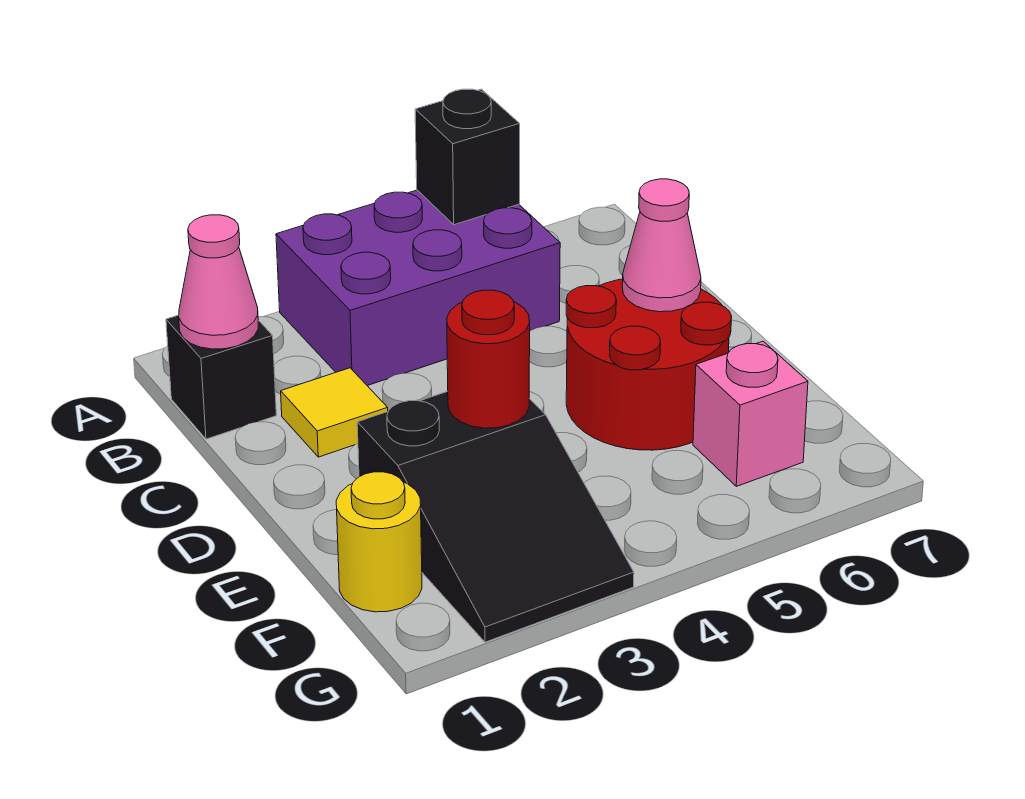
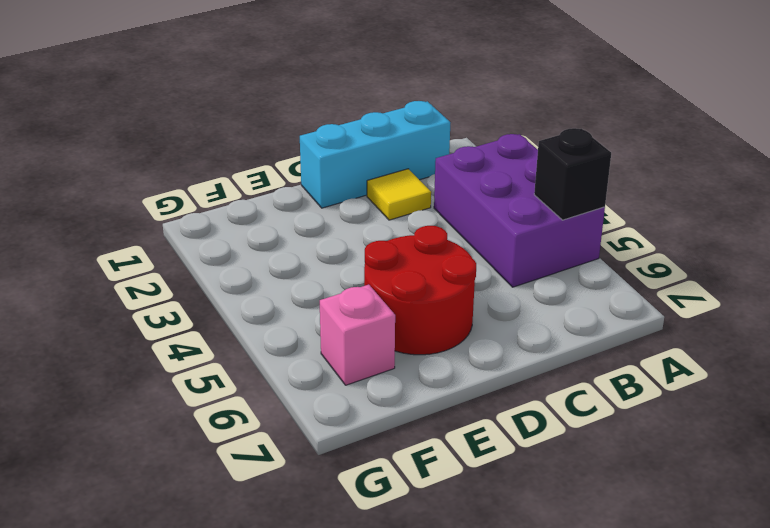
cyan 1x3 brick [300,101,450,208] -> black 1x1 brick [166,315,276,439]
none -> black 2x3 slope [357,391,634,642]
none -> yellow 1x1 round brick [336,472,422,612]

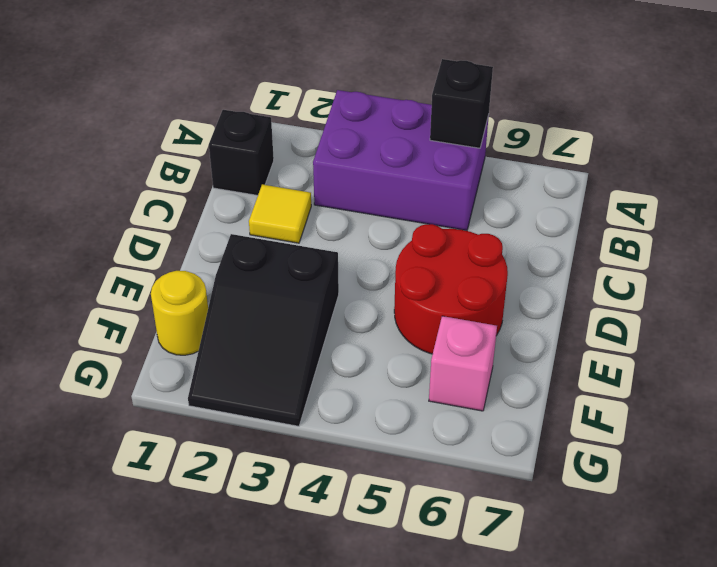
none -> pink 1x1 cone [179,215,258,349]
none -> pink 1x1 cone [622,179,701,312]

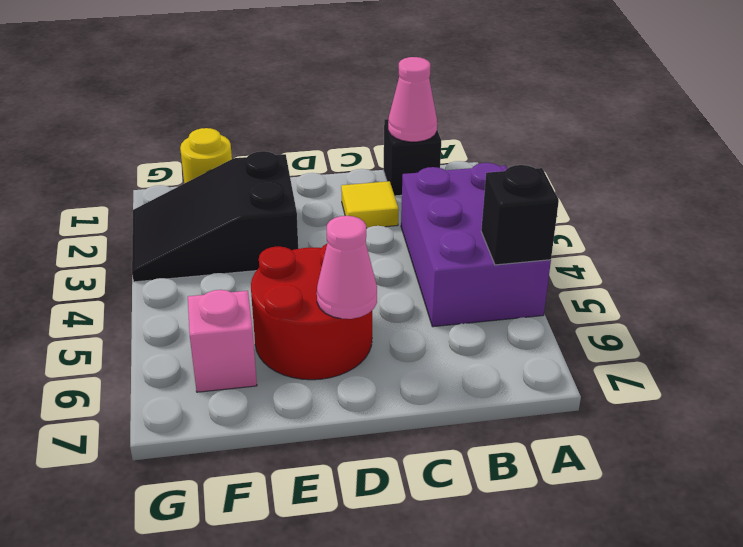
none -> red 1x1 round brick [447,290,530,428]

